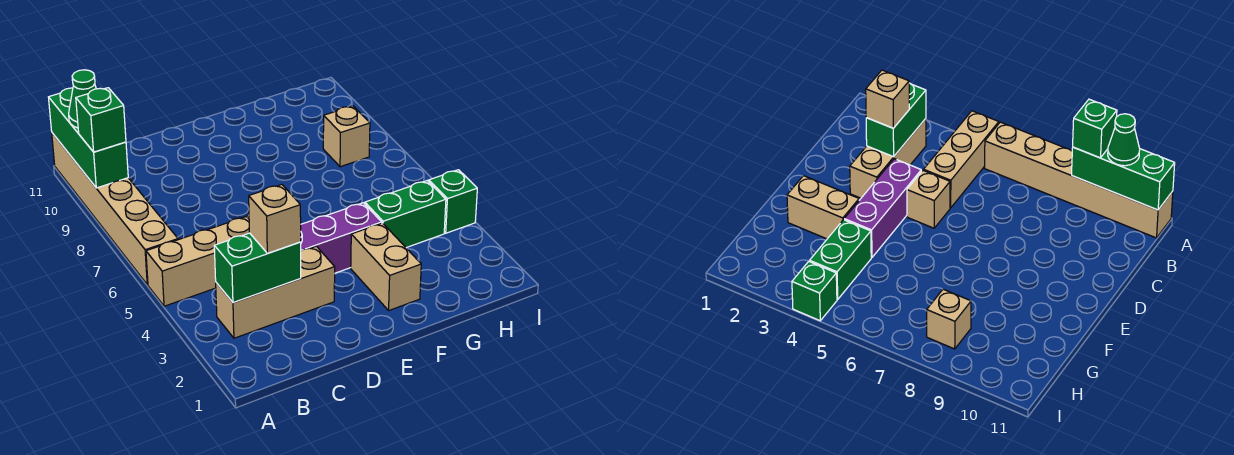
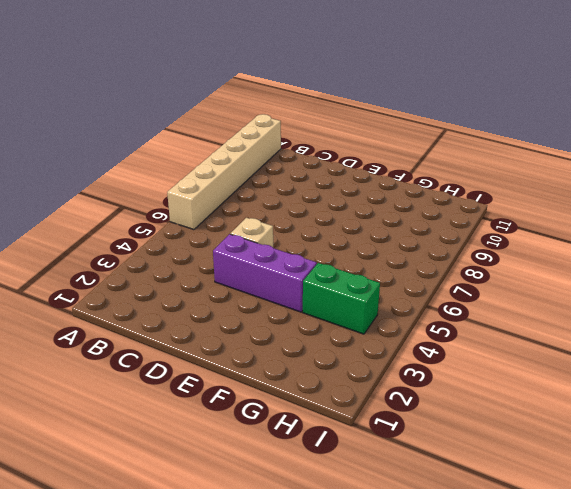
none -> tan 1x3 brick [146,217,249,306]
none -> tan 1x3 brick [216,246,335,338]
none -> tan 1x2 brick [351,223,421,310]

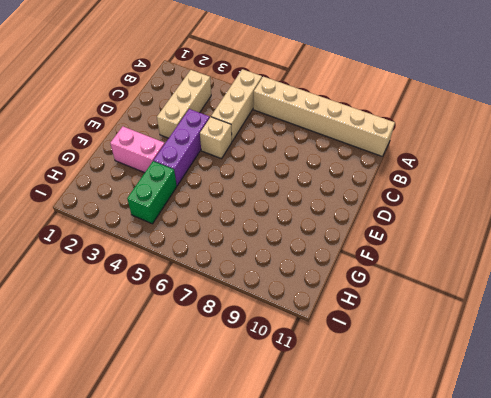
pink 1x2 brick [110,127,165,173] -> tan 1x2 brick [351,223,421,310]
none -> tan 1x1 brick [323,106,370,167]
none -> green 1x1 brick [429,170,477,233]
none -> green 1x3 brick [48,88,128,188]

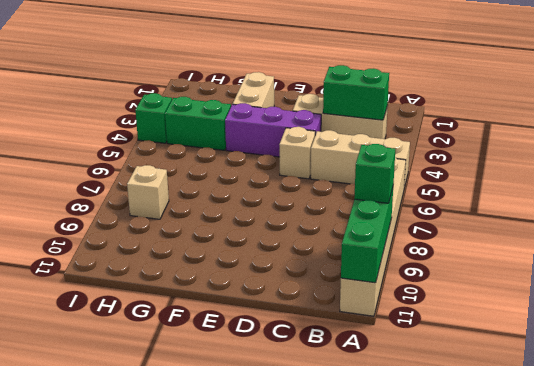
none -> green 1x1 cone [69,70,96,128]
none -> tan 1x1 brick [249,185,301,253]

